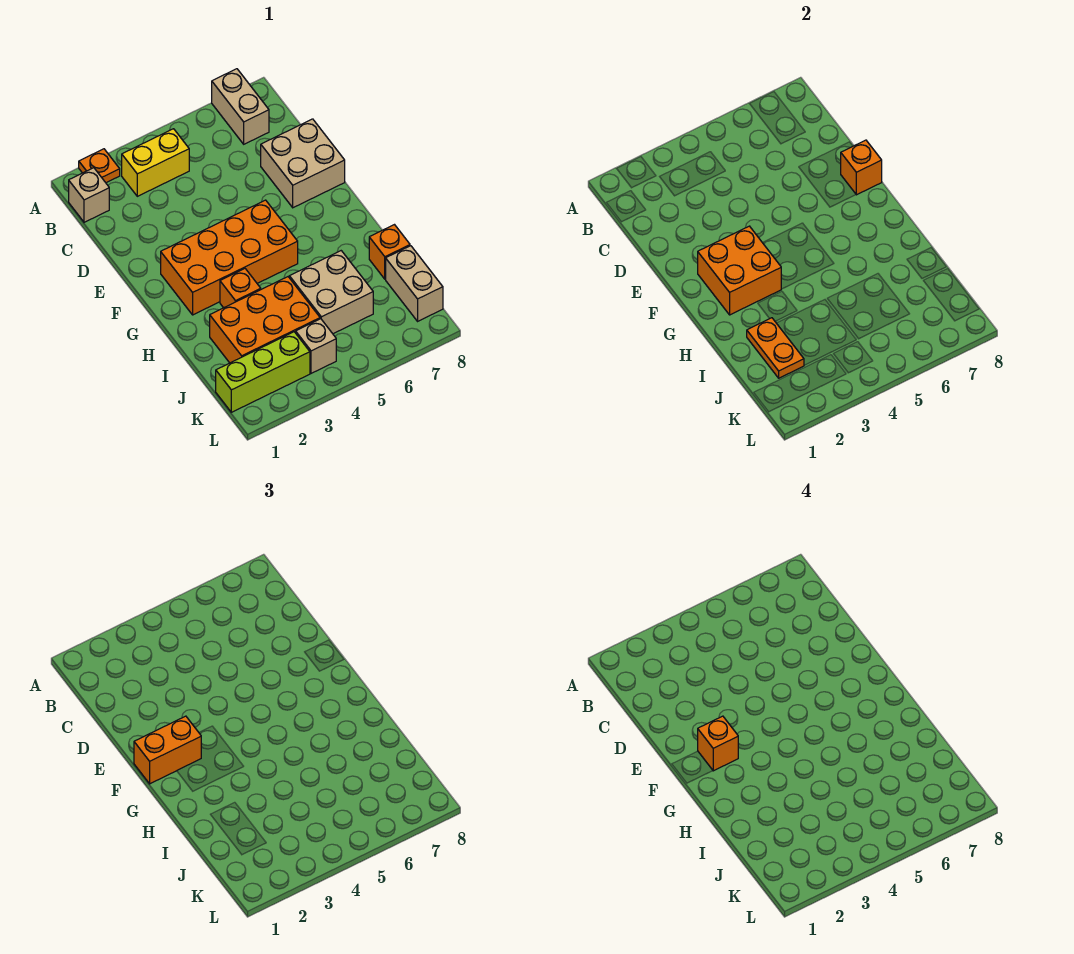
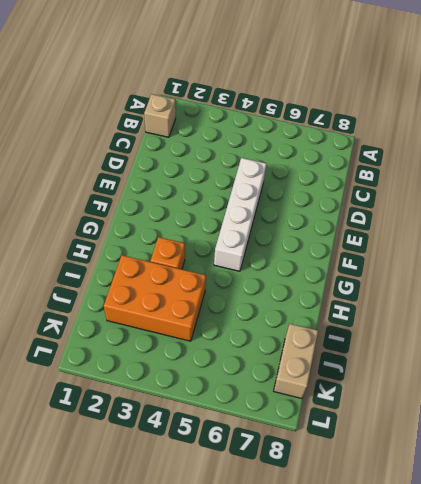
white 1x4 brick [214,158,266,271] -> orange 2x4 brick [161,200,298,315]
none -> orange 1x1 plate [79,149,120,183]
none -> tan 1x2 brick [212,69,269,144]
none -> yellow 1x2 brick [122,129,189,196]

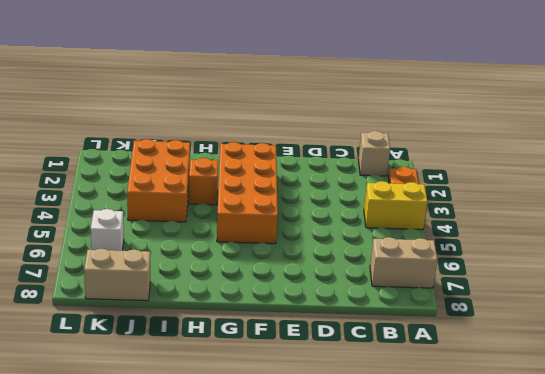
yellow 1x2 brick [364,181,427,230] -> yellow 1x2 brick turned to [122,129,189,196]
white 1x1 brick [91,209,124,251] -> none
none -> tan 2x2 brick [261,119,345,208]
none -> tan 2x2 brick [289,251,373,334]
none -> orange 1x1 brick [369,225,410,279]

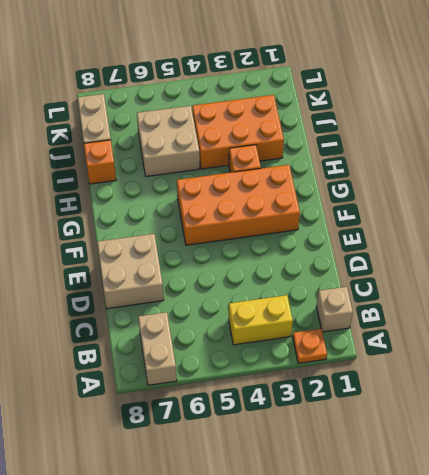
none -> lime 1x3 brick [216,332,310,412]
none -> tan 1x1 brick [296,319,336,373]
none -> orange 1x1 brick [841,140,882,195]

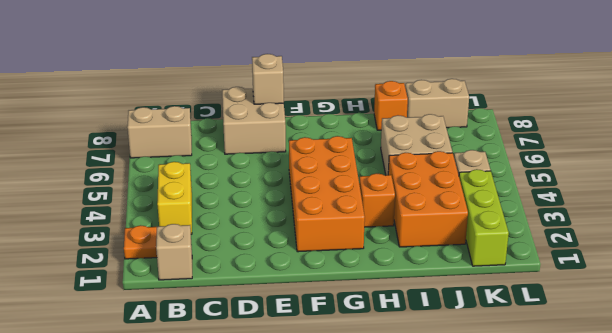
tan 1x1 brick [252,54,284,104] -> orange 1x1 brick [841,140,882,195]
none -> orange 2x2 brick [698,226,781,315]
none -> orange 1x2 plate [747,318,804,378]
none -> orange 1x2 brick [134,716,201,784]

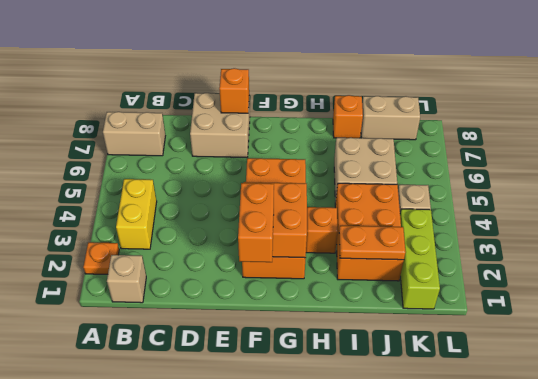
none -> orange 1x1 brick [698,716,738,771]

